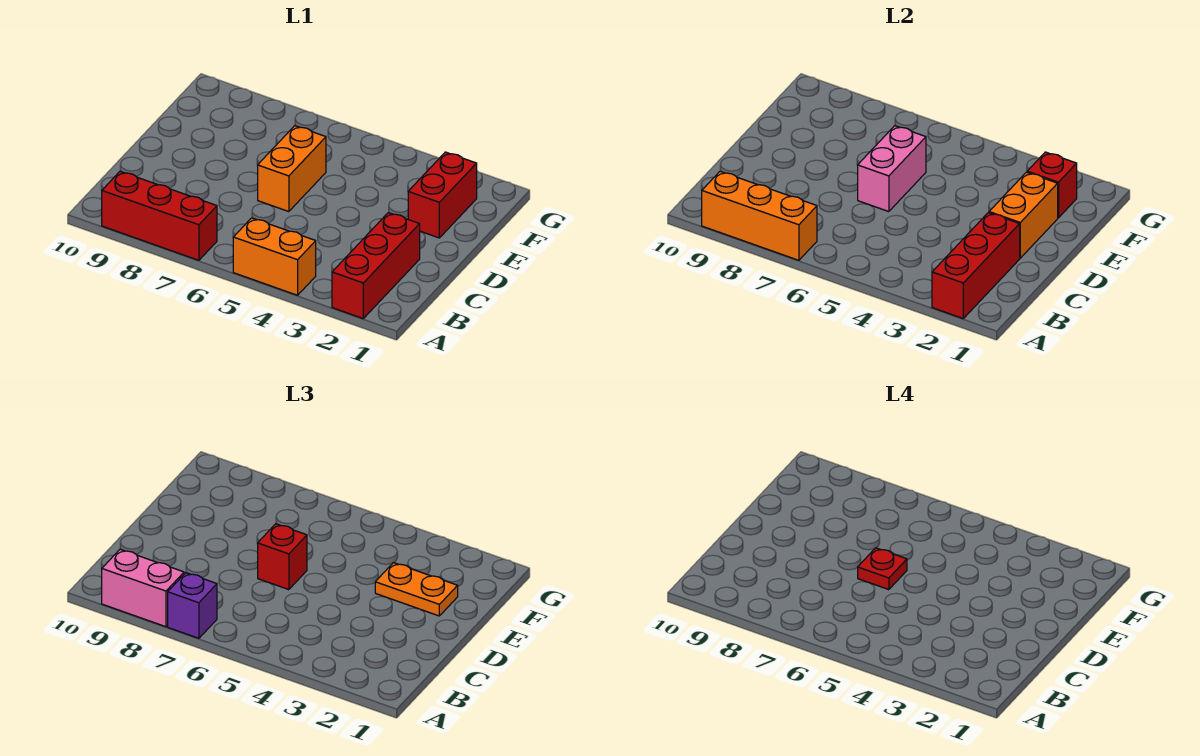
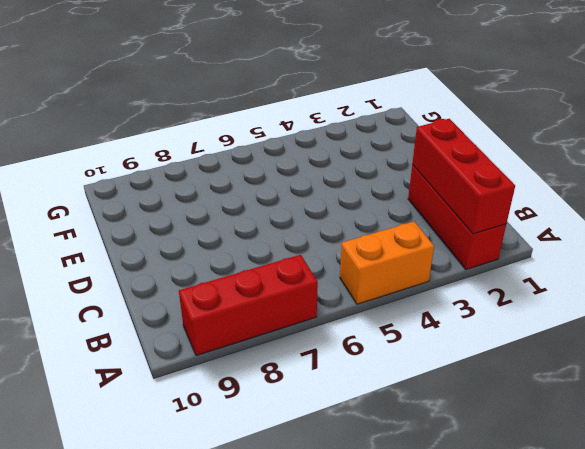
none -> orange 1x2 brick [258,126,326,212]
none -> red 1x2 brick [408,152,477,238]
none -> orange 1x3 brick [702,171,817,260]

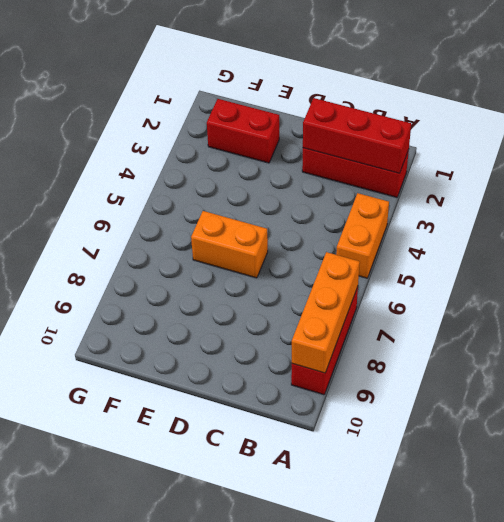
none -> orange 1x2 brick [989,172,1058,258]
none -> pink 1x2 brick [858,126,926,212]
none -> red 1x1 brick [1027,152,1077,218]

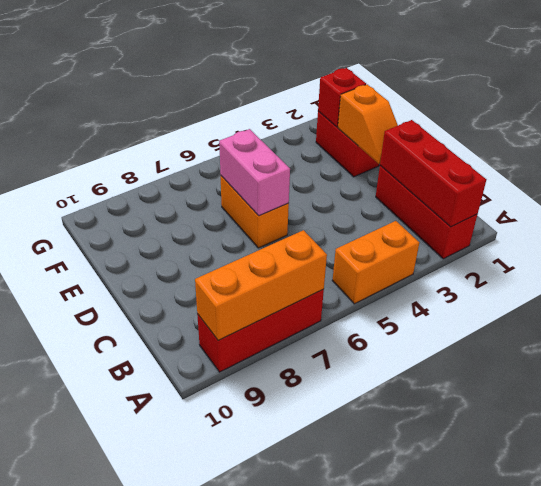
orange 1x2 slope [338,84,398,164] -> orange 1x2 brick [989,172,1058,258]
none -> purple 1x1 brick [168,573,217,638]
none -> pink 1x2 brick [102,549,184,627]
none -> red 1x1 brick [258,524,307,590]

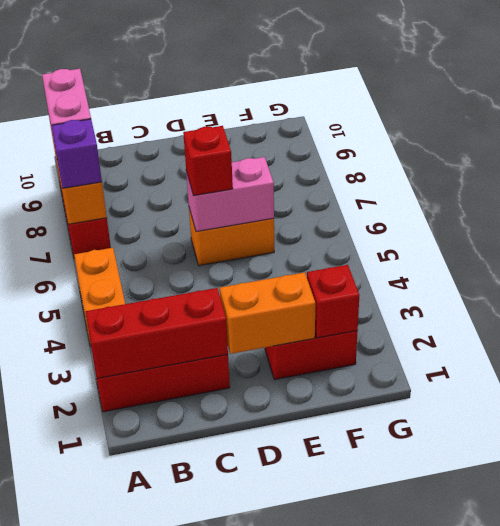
none -> orange 1x2 plate [375,563,458,616]
none -> red 1x1 plate [858,548,907,590]

